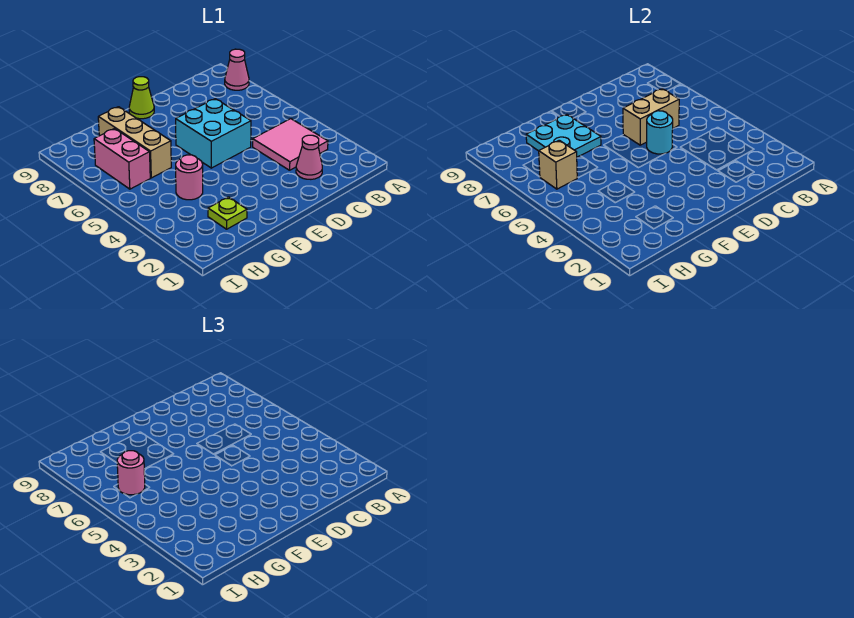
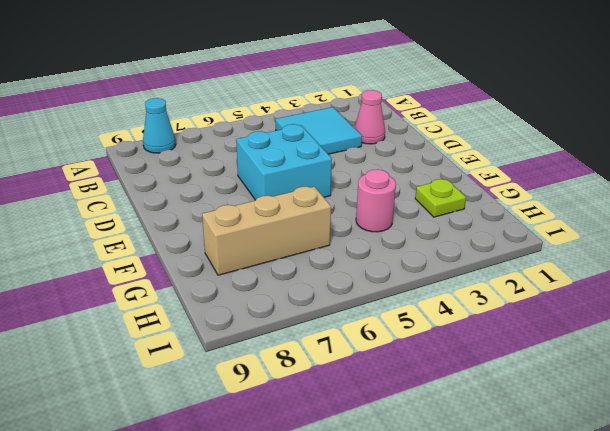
cyan 1x1 cone [143,98,176,153] -> pink 1x1 cone [225,49,249,90]
cyan 2x2 tile [276,107,362,154] -> pink 2x2 tile [253,119,328,170]
none -> lime 1x1 cone [129,77,154,119]
none -> pink 1x2 brick [94,129,150,189]
none -> tan 1x2 brick [623,89,679,145]

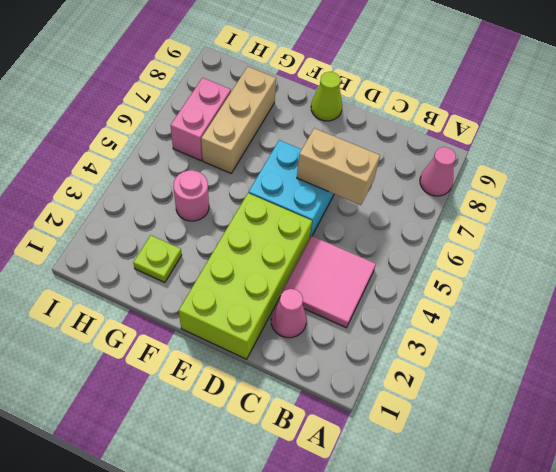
lime 2x4 brick [179,193,312,359] -> none
none -> cyan 1x1 round brick [647,111,673,154]
none -> cyan 2x2 plate [526,114,601,157]
none -> tan 1x1 brick [539,140,577,189]

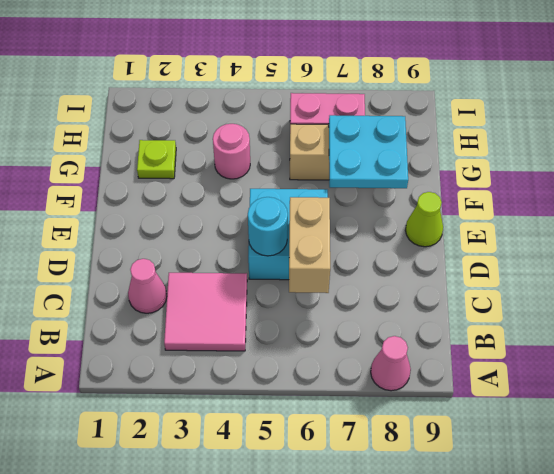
none -> tan 1x1 brick [539,140,577,189]
none -> pink 1x1 round brick [117,451,145,495]

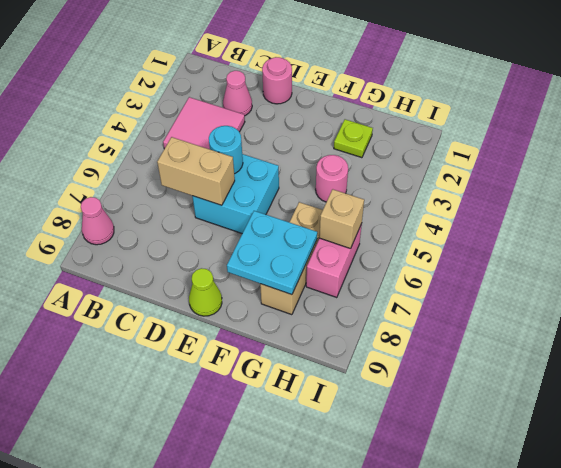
pink 1x1 round brick [262,57,292,104] -> pink 1x1 round brick moved to [117,451,145,495]

